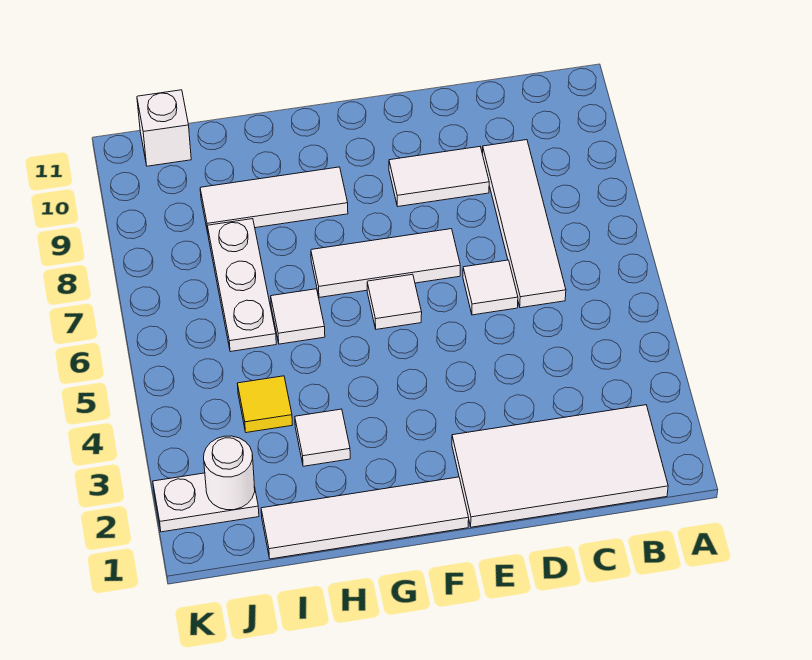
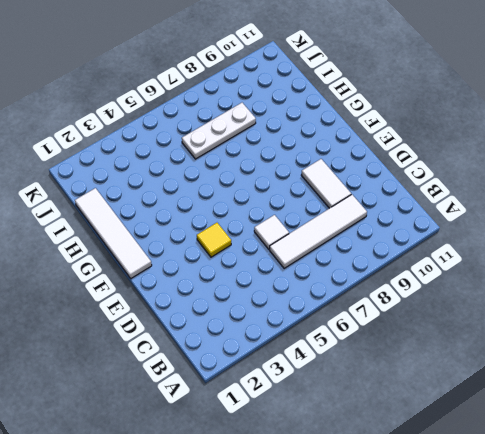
yellow 1x1 tile [197,223,231,257] -> yellow 1x1 tile moved to [237,376,292,433]
none -> white 2x4 tile [452,405,668,527]
none -> white 1x3 tile [311,229,460,297]
none -> white 1x1 tile [367,274,422,329]

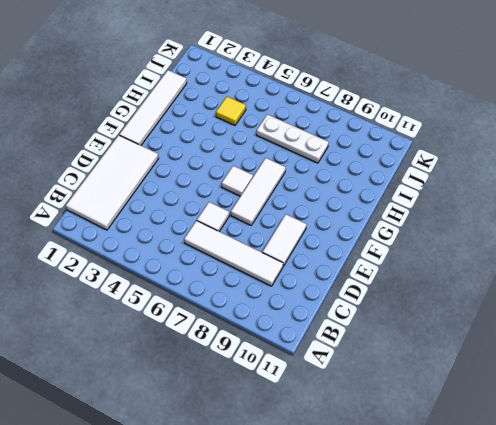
none -> white 1x3 tile [200,167,348,232]
none -> white 1x1 tile [295,409,350,466]
none -> white 1x1 tile [271,289,325,344]

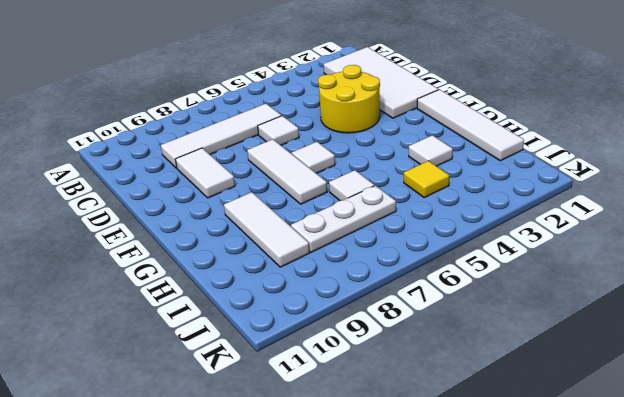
yellow 2x2 round brick [318,65,380,133] -> none
none -> white 1x2 plate [153,473,259,532]
none -> white 1x1 brick [137,90,191,166]
none -> white 1x1 round brick [204,436,255,510]

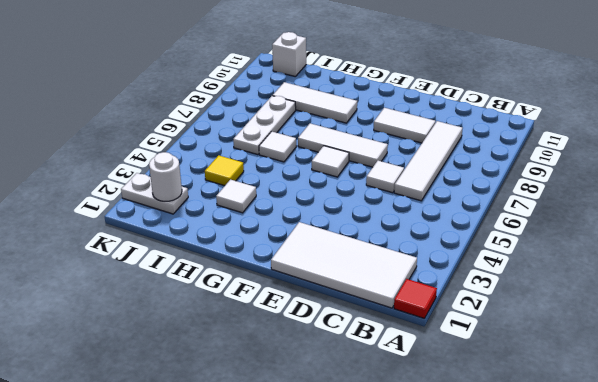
red 1x1 tile [394,279,437,319] -> none
none -> white 1x4 tile [261,477,469,559]

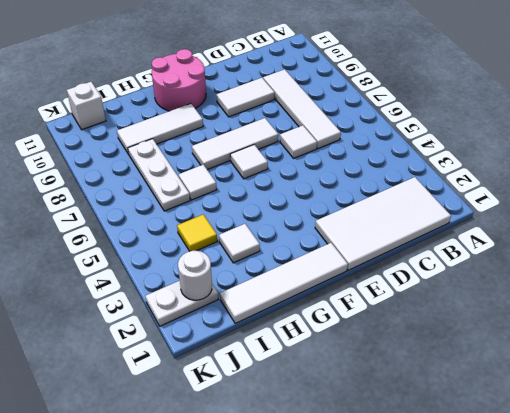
pink 2x2 round brick [152,49,206,111] -> none

